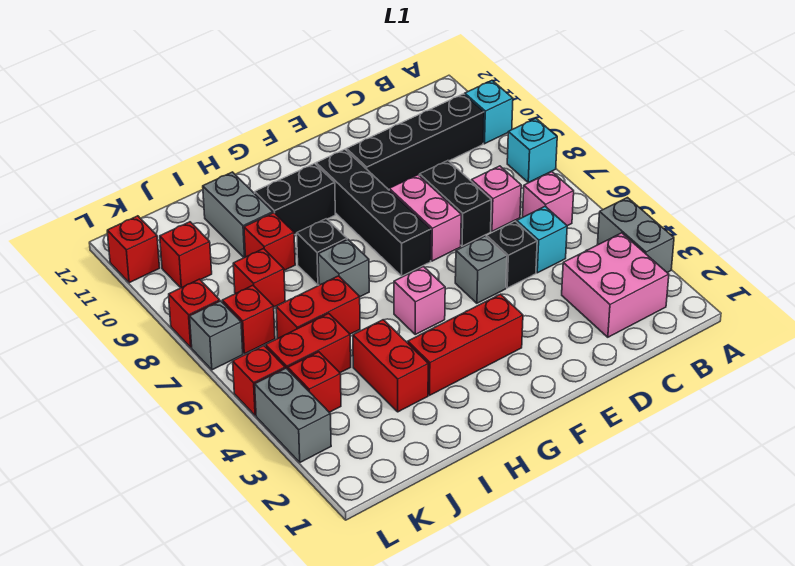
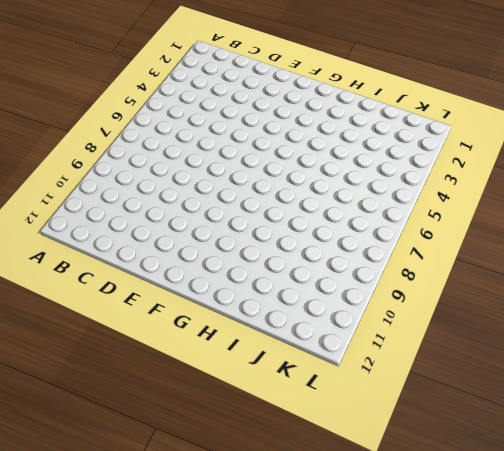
none -> grey 1x2 brick [598,198,674,273]
none -> cyan 1x1 brick [507,118,557,183]
none -> cyan 1x1 brick [465,81,513,144]
none -> pink 2x2 brick [562,233,669,337]

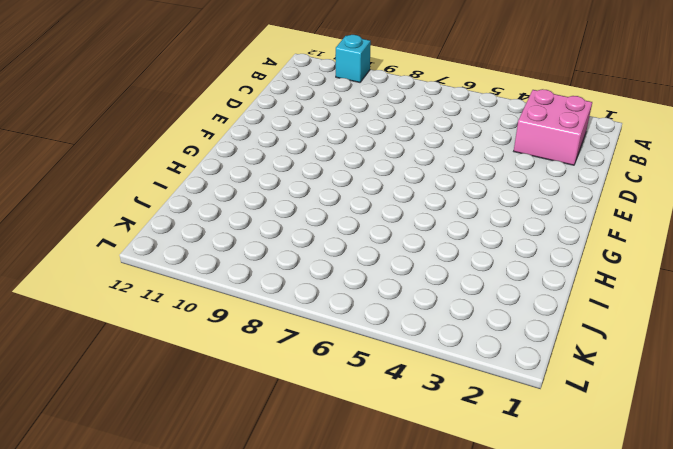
none -> grey 1x2 brick [598,198,674,273]
none -> cyan 1x1 brick [507,118,557,183]
none -> pink 1x1 brick [523,172,574,226]
none -> black 1x4 brick [346,94,484,190]

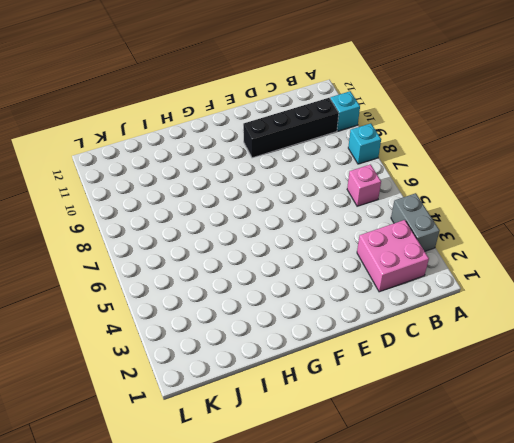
none -> cyan 1x1 brick [517,207,567,273]
none -> pink 1x1 brick [472,166,521,231]
none -> black 1x1 brick [486,221,537,288]
none -> black 1x2 brick [420,161,491,246]

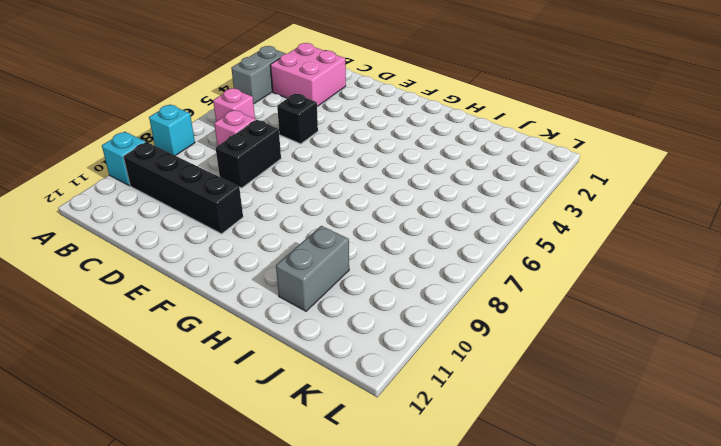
none -> cyan 1x1 brick [517,207,567,273]
none -> grey 1x1 brick [455,236,507,303]
none -> pink 1x2 brick [389,175,461,261]
none -> red 1x3 brick [408,294,523,395]

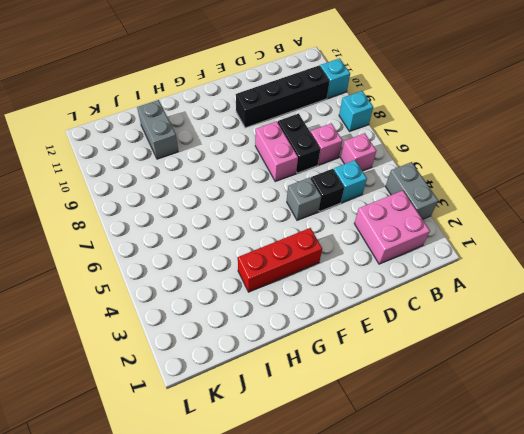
none -> black 1x4 brick [316,149,431,276]
none -> pink 1x1 brick [394,267,445,334]
none -> black 1x2 brick [255,163,335,235]
none -> grey 1x1 brick [318,240,369,297]

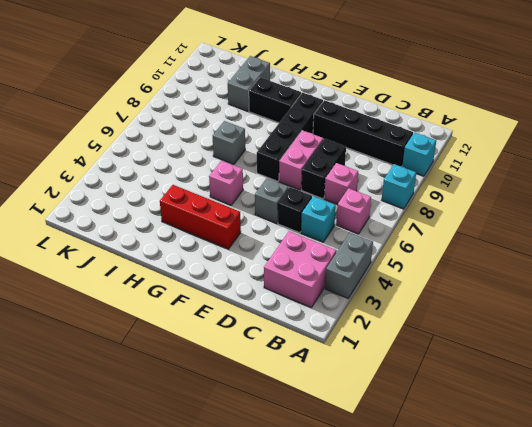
none -> black 1x1 brick [297,219,347,285]
none -> red 1x2 brick [353,320,428,412]
none -> red 1x2 brick [276,276,360,339]
none -> red 1x1 brick [244,213,295,270]

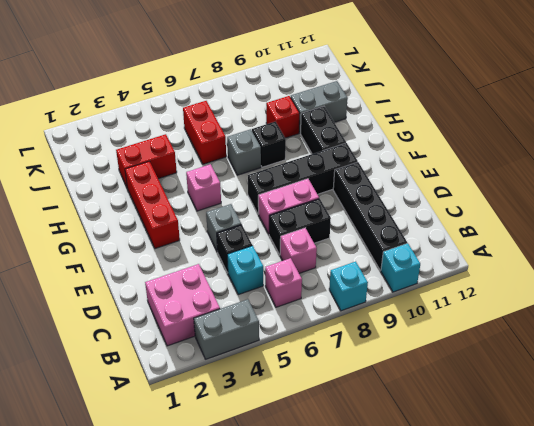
none -> red 1x2 brick [266,313,351,373]
none -> red 1x1 brick [233,249,285,307]
none -> red 1x1 brick [288,352,341,412]
none -> red 1x1 brick [222,285,275,354]

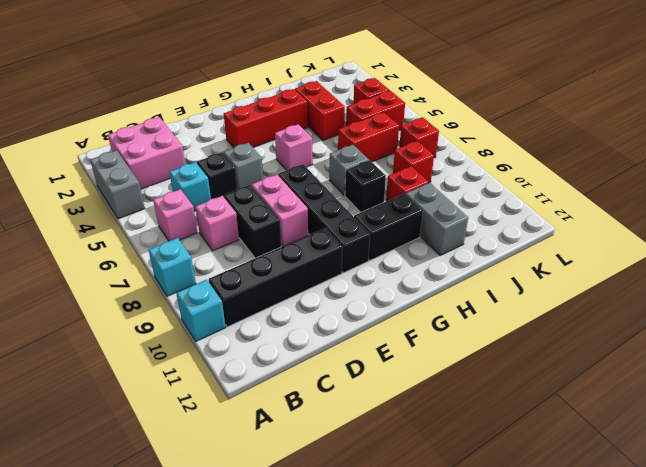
none -> red 1x1 brick [160,222,212,288]
none -> grey 1x2 brick [255,368,331,462]
none -> red 1x1 brick [233,346,285,416]
none -> grey 1x1 brick [190,301,243,370]

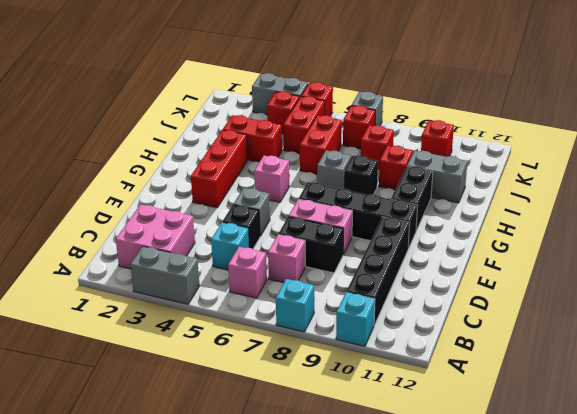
none -> red 1x1 brick [169,279,220,347]
none -> red 1x1 brick [107,216,160,283]

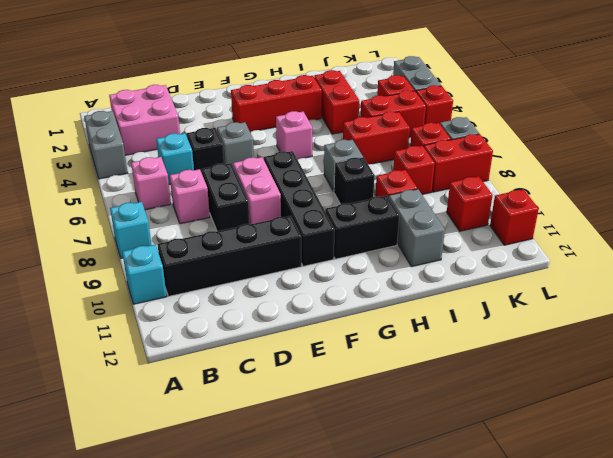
red 1x2 brick [424,134,493,192] -> red 1x1 brick [169,279,220,347]

